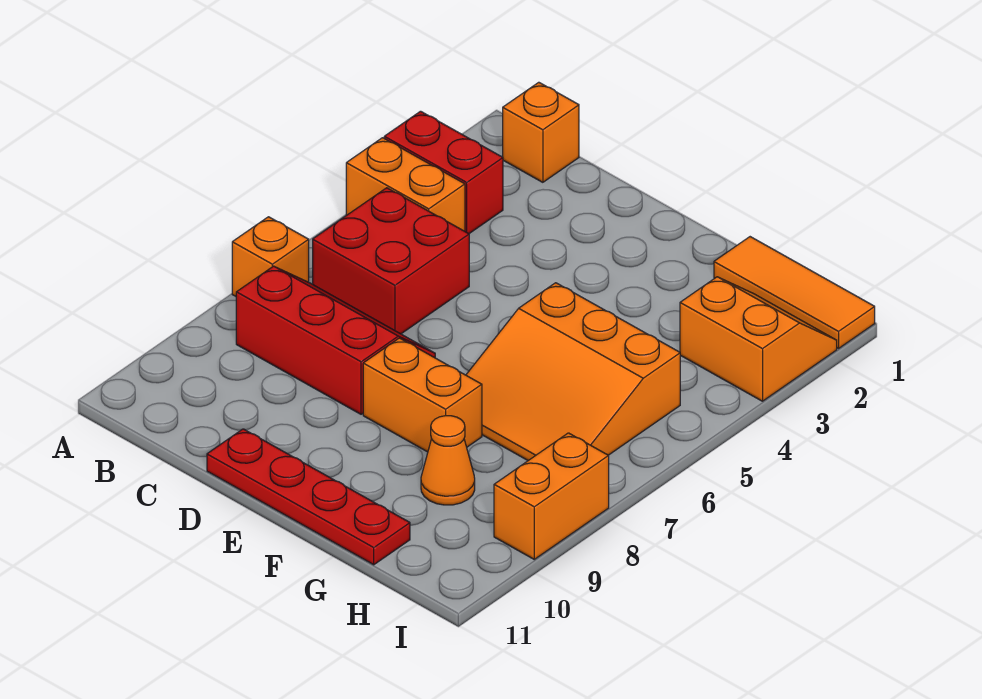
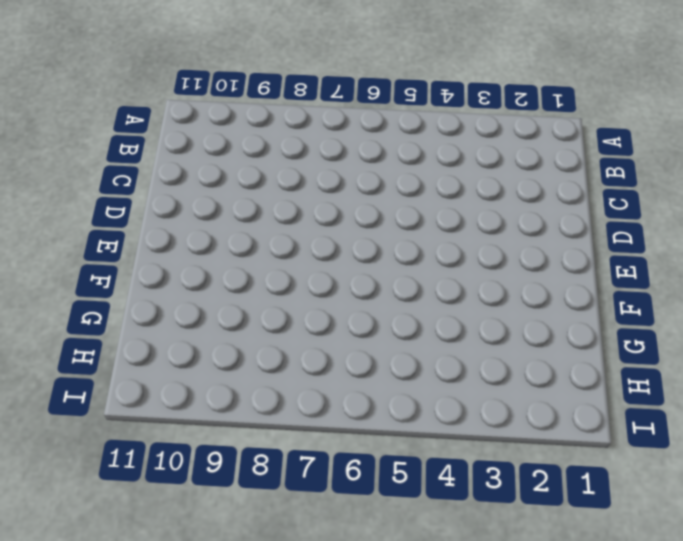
none -> red 1x2 brick [384,111,503,234]
none -> orange 1x2 brick [346,138,465,231]
none -> orange 1x1 brick [232,217,309,296]

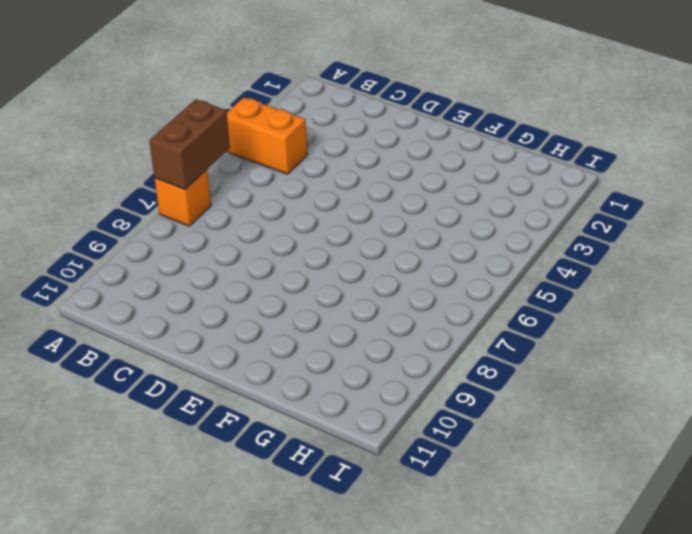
brown 1x2 brick [149,99,230,189] -> none
none -> red 1x2 brick [384,111,503,234]
none -> orange 1x1 brick [503,82,579,182]
none -> red 2x2 brick [313,188,469,334]

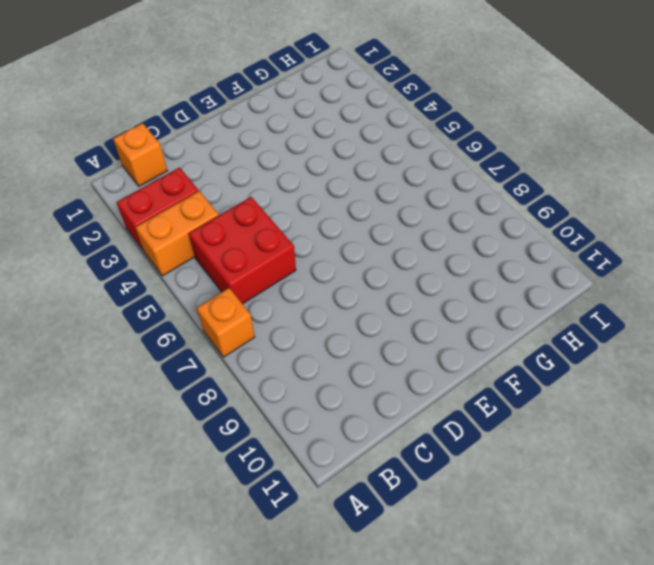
none -> red 2x3 slope [236,266,435,414]
none -> red 1x4 plate [207,429,410,565]
none -> orange 1x2 brick [363,338,482,452]

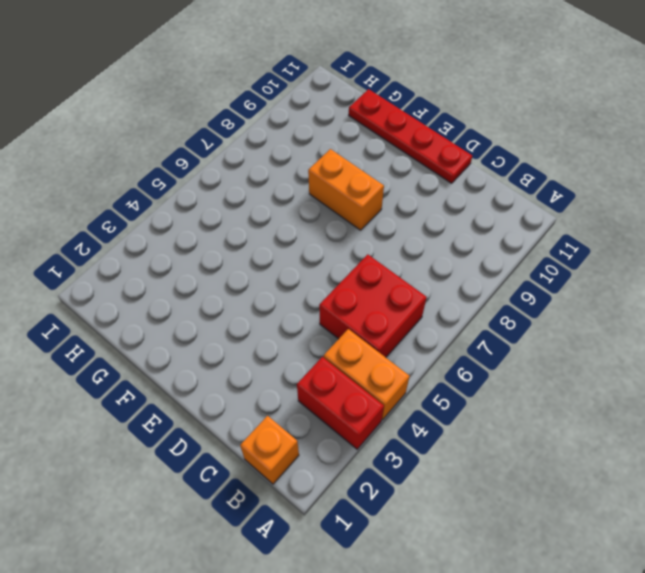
none -> orange 1x1 brick [232,217,309,296]
none -> red 2x3 slope [236,266,435,414]
none -> orange 3x3 slope [466,283,680,461]

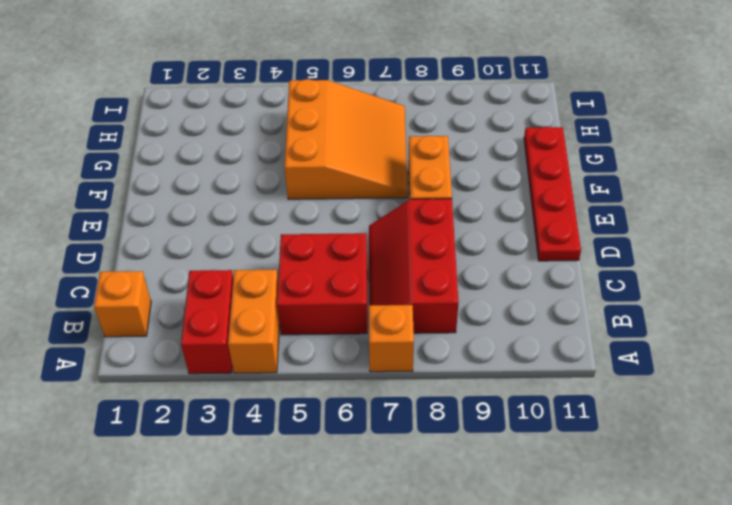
none -> orange 1x3 tile [714,237,875,349]
none -> orange 1x1 cone [421,416,475,505]
none -> orange 2x2 slope [680,277,837,401]

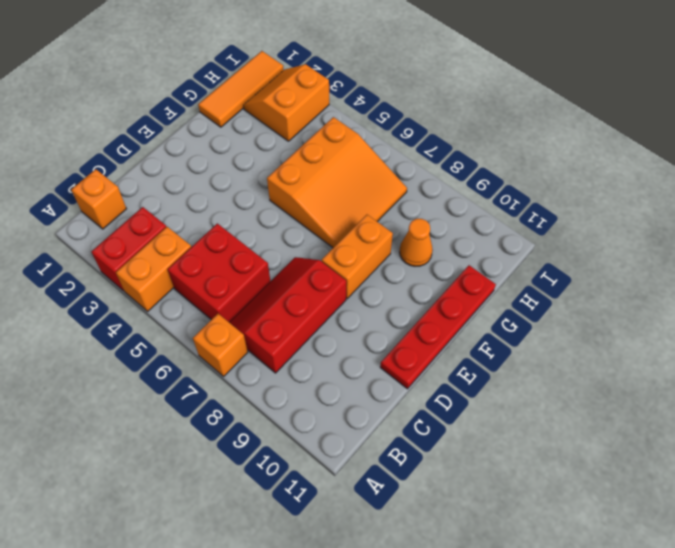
none -> orange 1x2 brick [494,433,609,559]

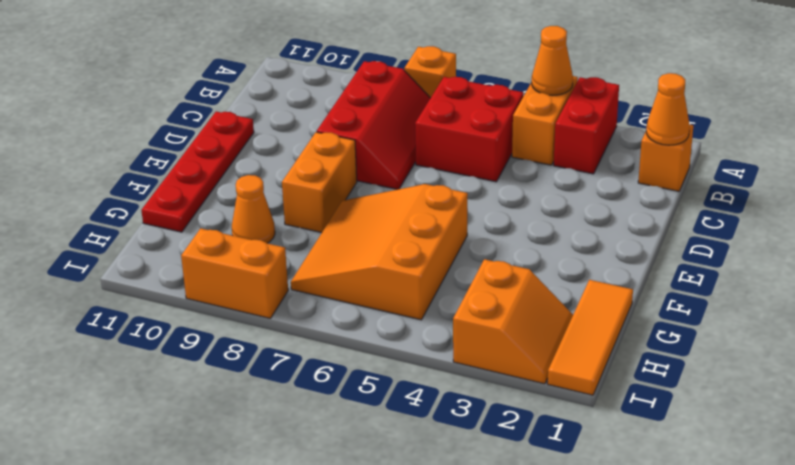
orange 1x1 cone [532,26,573,96] -> none
orange 1x1 cone [646,73,690,145] -> none

